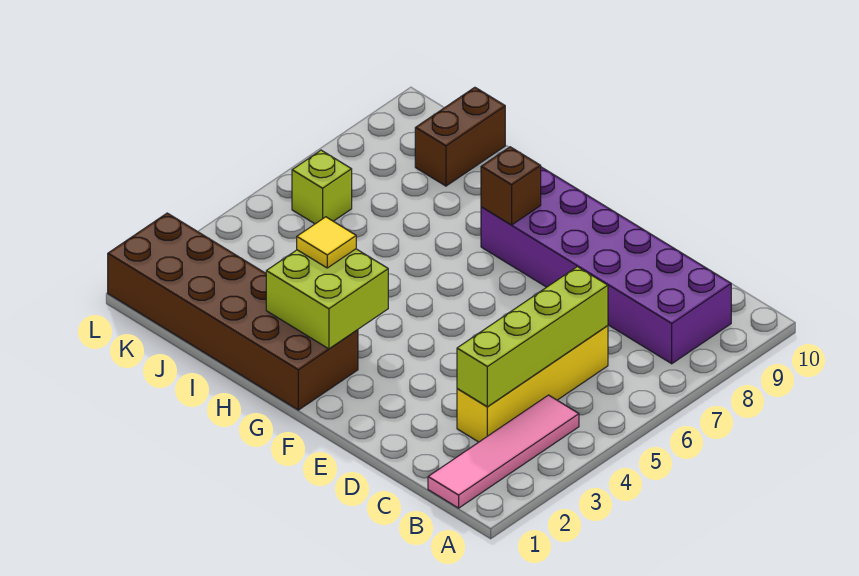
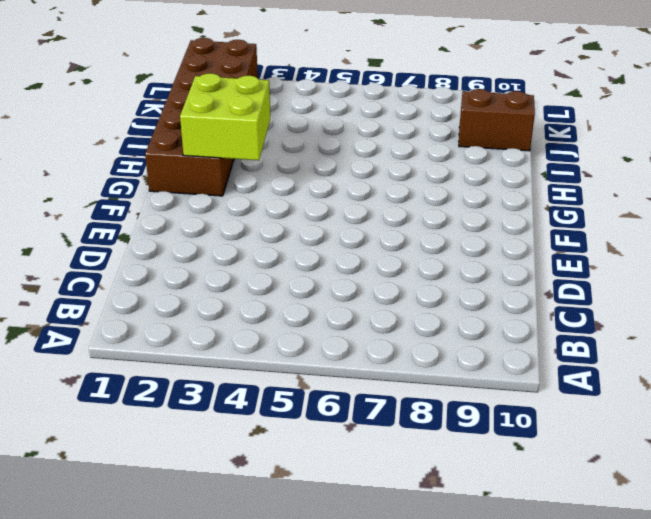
none -> pink 1x4 tile [428,395,579,508]
none -> purple 2x6 brick [481,167,731,364]

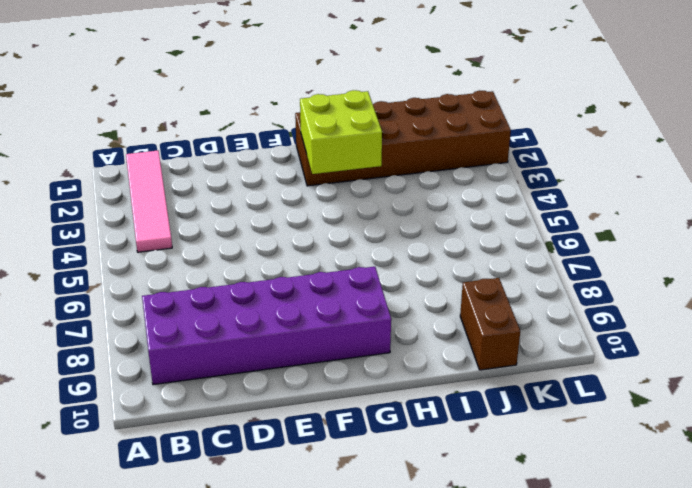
none -> yellow 1x4 brick [457,326,608,442]
none -> lime 1x1 brick [292,150,352,224]

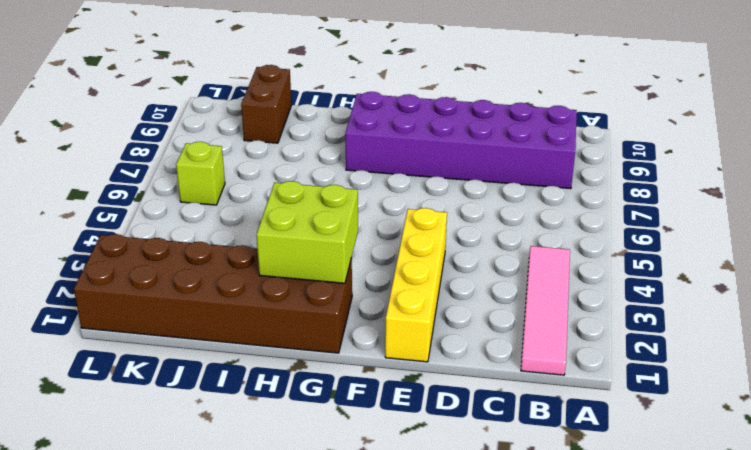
yellow 1x4 brick [385,208,447,362] -> yellow 1x4 brick moved to [457,326,608,442]
none -> lime 1x4 brick [457,267,608,407]
none -> brown 1x1 brick [481,147,541,225]

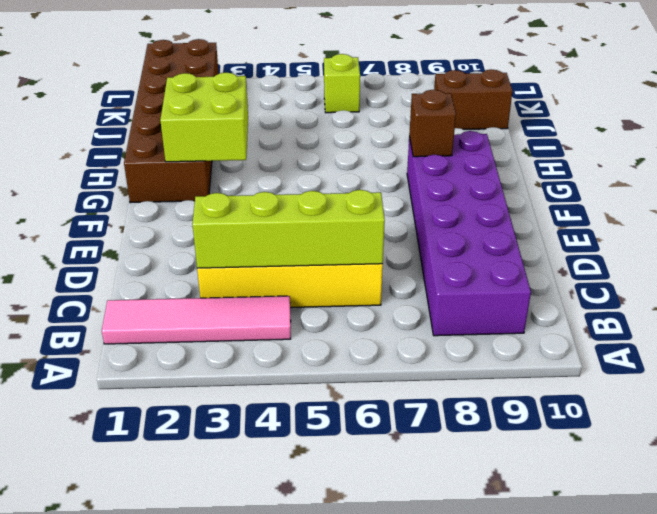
none -> yellow 1x1 tile [297,217,356,268]

